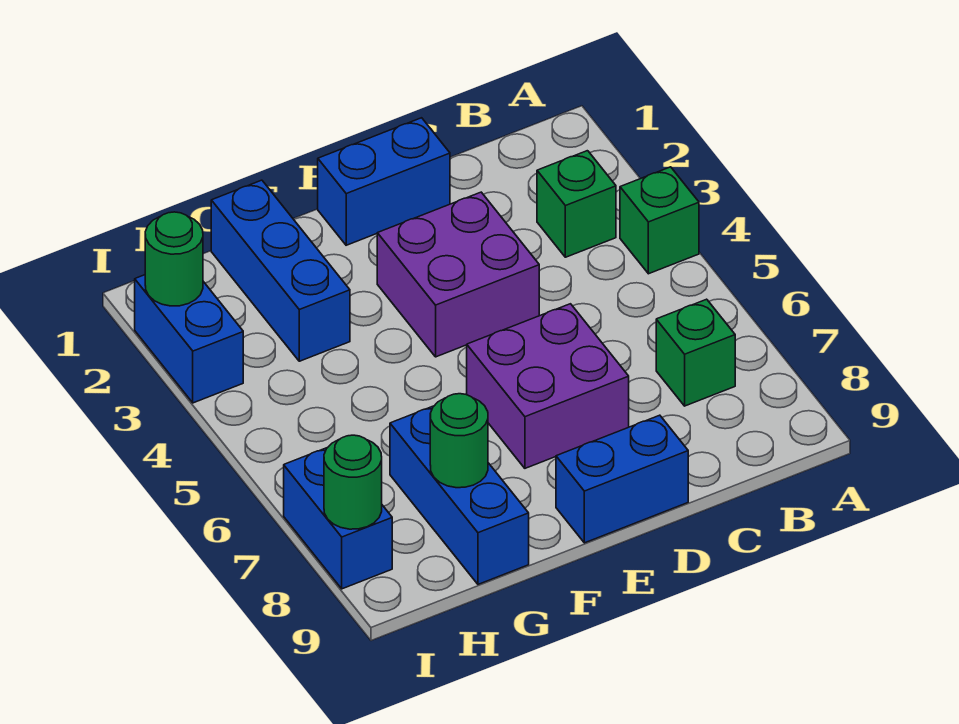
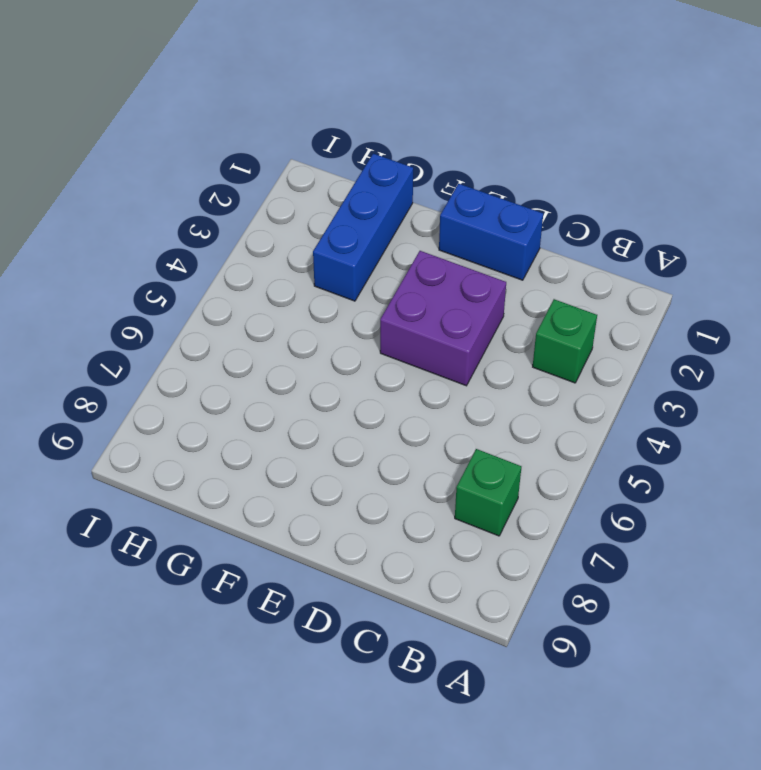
none -> green 1x1 brick [620,167,699,274]
none -> purple 2x2 brick [467,304,629,468]
none -> blue 1x2 brick [556,415,688,543]

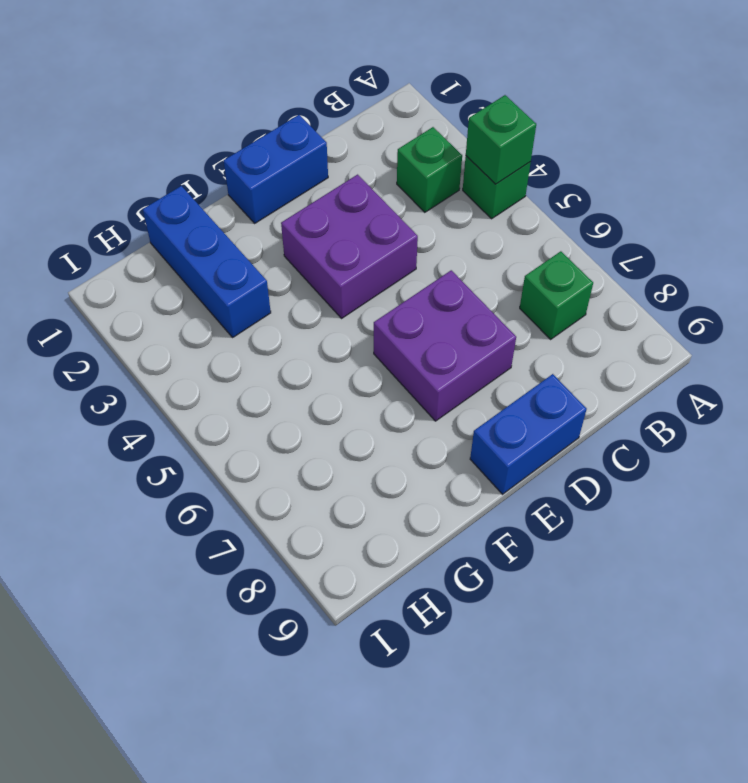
green 1x1 brick [466,95,536,184] -> none
none -> blue 1x3 brick [390,406,529,584]
none -> blue 1x2 brick [135,275,243,403]
none -> blue 1x2 brick [284,448,392,589]

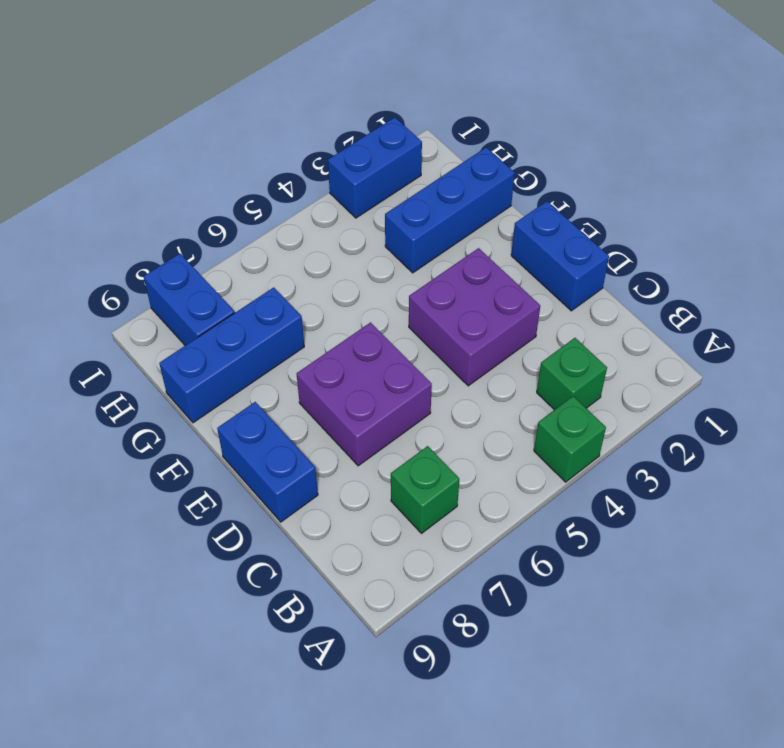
blue 1x2 brick [143,253,235,345] -> blue 1x2 brick turned to [284,448,392,589]
none -> green 1x1 round brick [430,394,488,488]
none -> green 1x1 round brick [145,212,203,306]
none -> green 1x1 round brick [324,435,382,529]

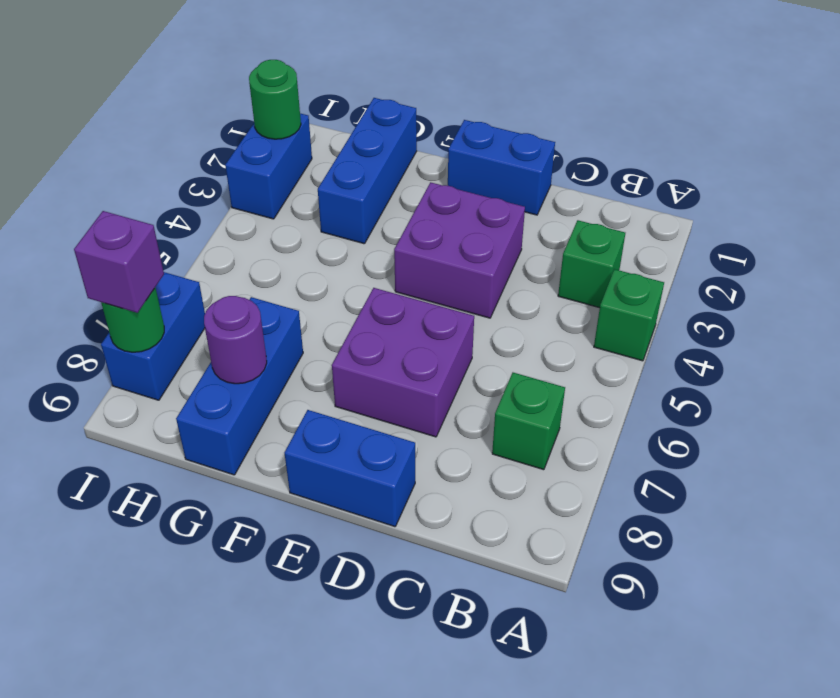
purple 1x1 round brick [204,296,267,384] -> green 1x1 round brick [430,394,488,488]
purple 1x1 brick [74,211,164,313] -> none

